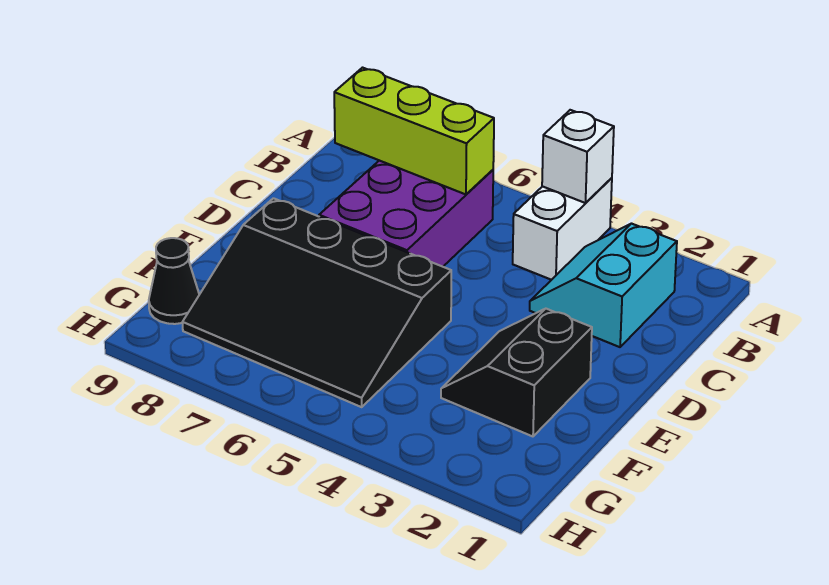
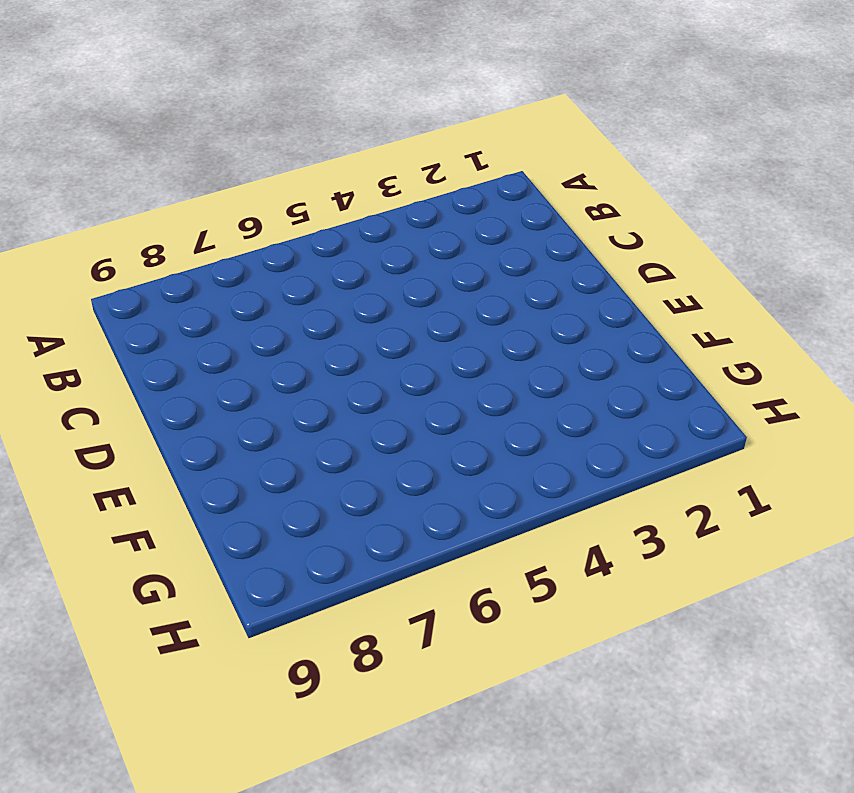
none -> white 1x2 brick [513,178,612,280]
none -> cyan 2x2 slope [530,224,677,347]

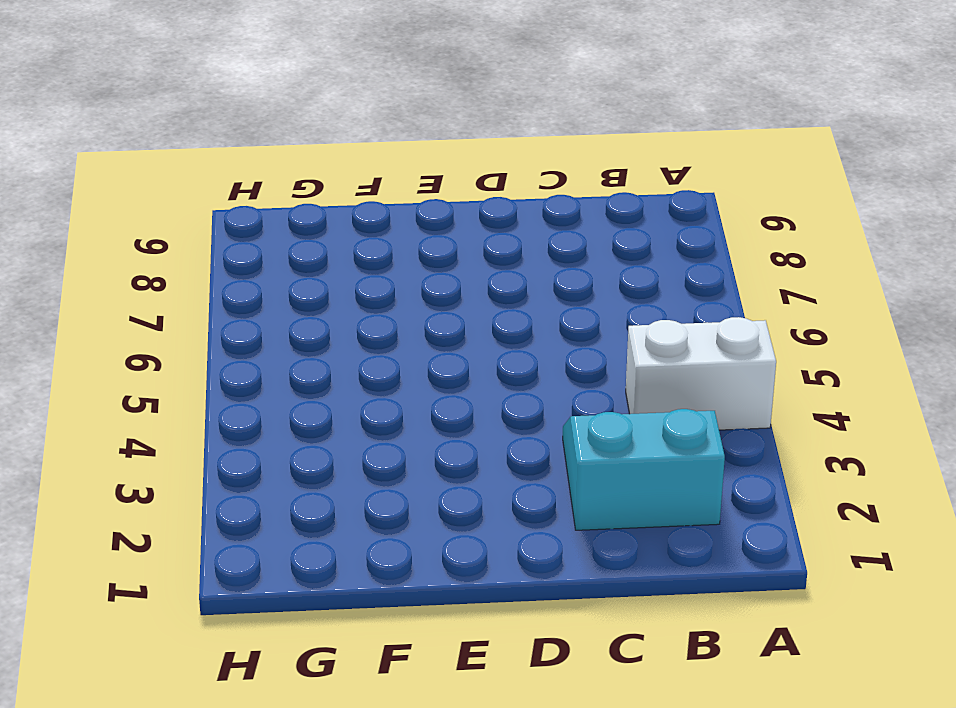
none -> purple 2x3 brick [319,161,493,267]
none -> black 2x2 slope [441,309,592,436]

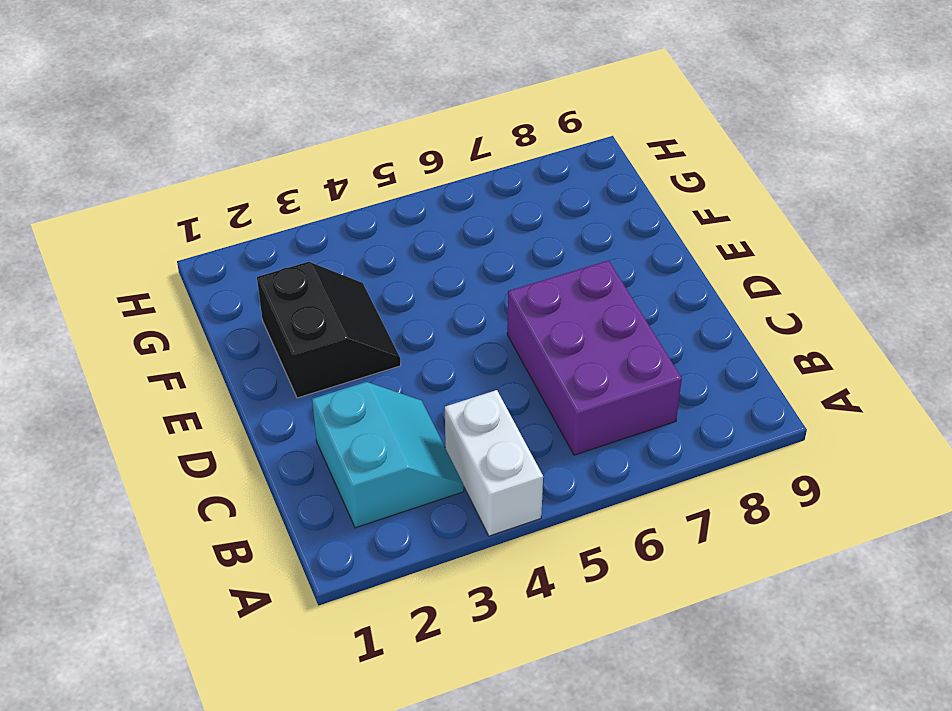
none -> black 3x4 slope [183,198,451,407]
none -> black 1x1 cone [149,238,199,324]

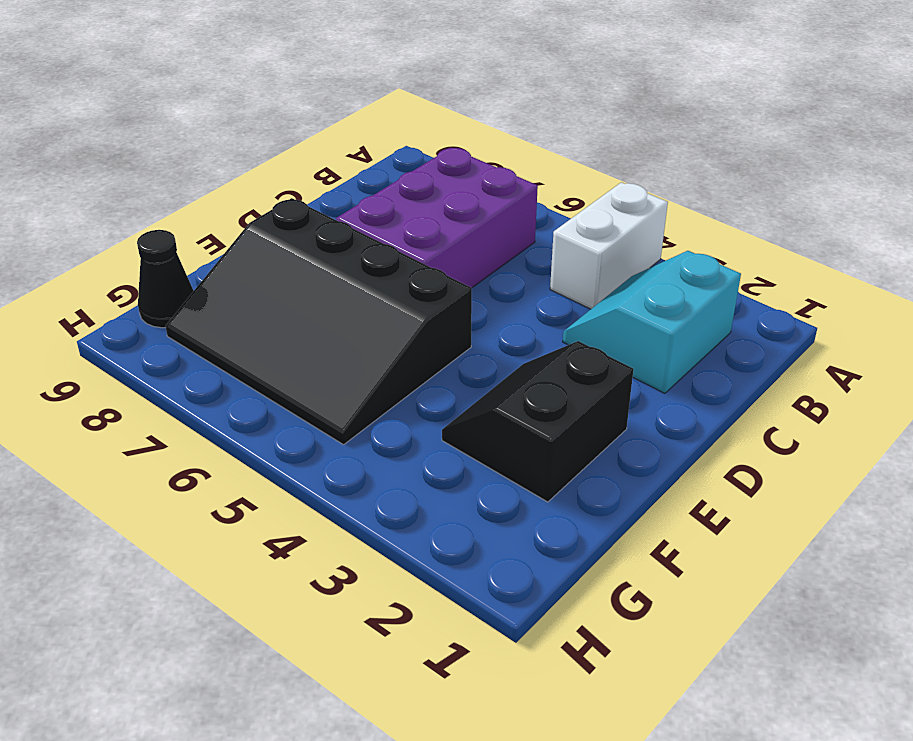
none -> white 1x1 brick [542,110,614,203]
none -> lime 1x3 brick [334,68,494,194]

